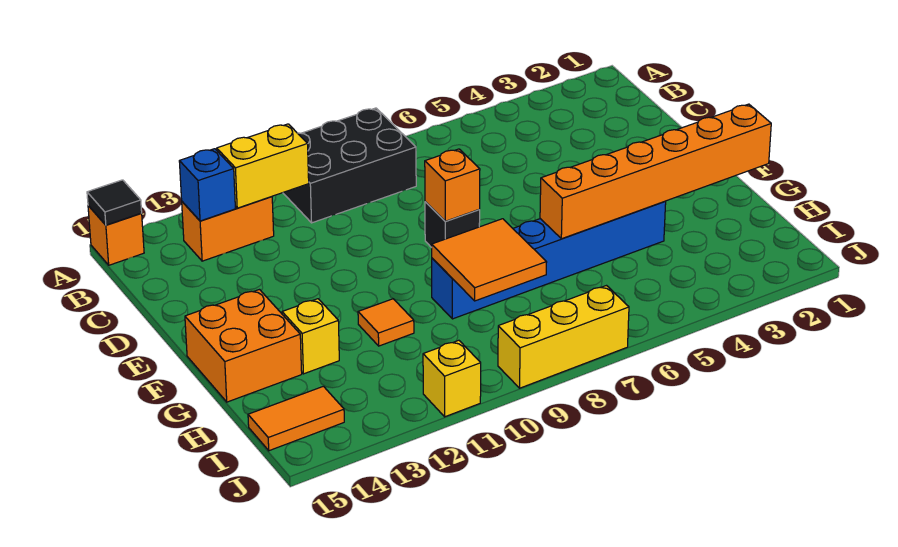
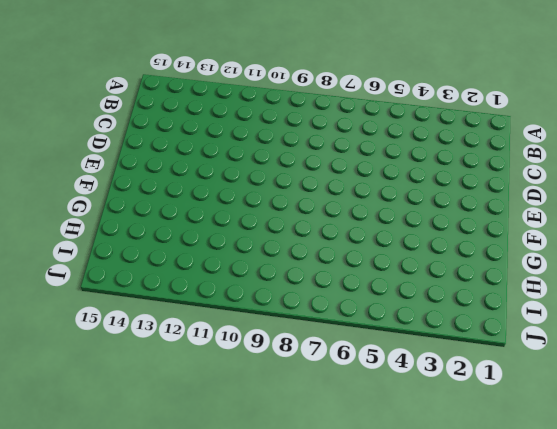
none -> black 2x3 brick [283,108,416,223]
none -> orange 1x1 brick [88,206,144,265]
none -> orange 1x2 brick [182,197,274,261]

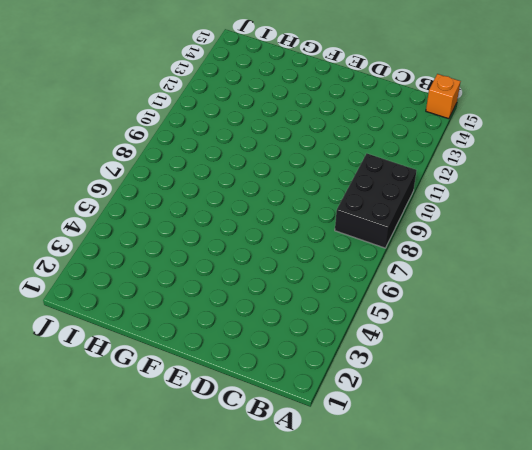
none -> orange 1x2 brick [182,197,274,261]
none -> black 1x1 brick [425,202,480,248]
none -> orange 2x2 brick [185,290,302,402]

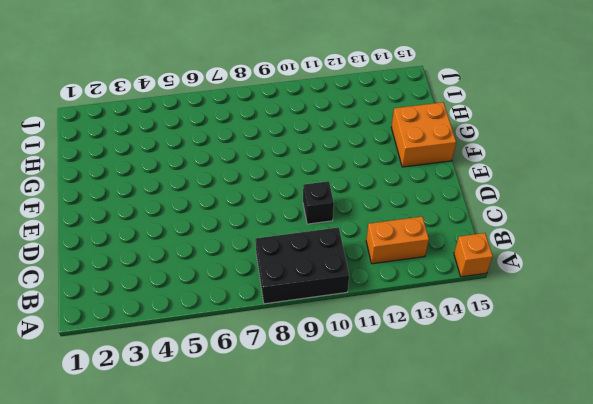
black 1x1 brick [303,181,334,224] -> black 1x1 brick moved to [425,202,480,248]
none -> blue 1x6 brick [432,202,666,319]
none -> orange 1x1 tile [358,299,414,346]
none -> yellow 1x1 brick [282,299,339,374]

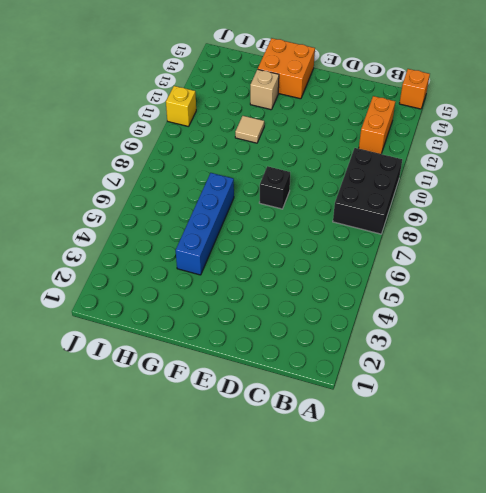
blue 1x4 brick [176,173,234,275] -> blue 1x6 brick [432,202,666,319]
tan 1x1 tile [235,116,264,143] -> orange 1x1 tile [358,299,414,346]
tan 1x1 brick [250,69,279,110] -> yellow 1x1 brick [282,299,339,374]
none -> orange 1x2 tile [248,386,344,451]
none -> yellow 1x3 brick [498,286,629,388]
none -> black 1x1 tile [87,180,142,225]

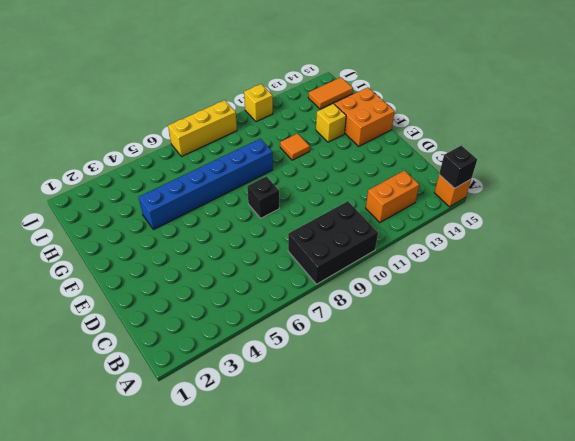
black 1x1 brick [439,145,477,188] -> black 1x1 tile [87,180,142,225]
none -> yellow 1x2 brick [217,124,309,208]
none -> blue 1x1 brick [179,149,235,221]
none -> orange 1x1 brick [425,149,480,221]

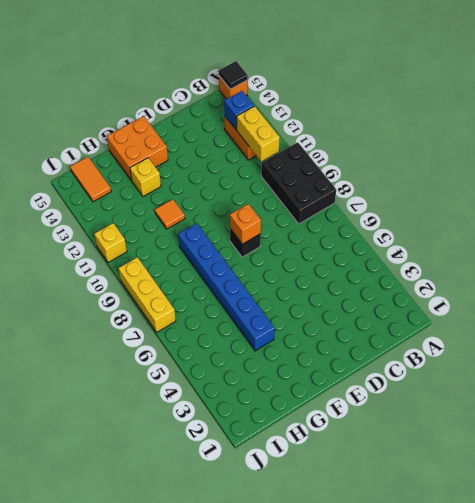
none -> orange 1x6 brick [540,104,771,239]
none -> orange 2x2 tile [432,219,547,301]

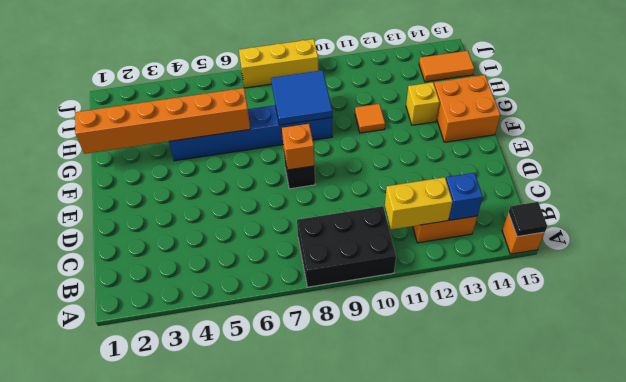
blue 2x2 tile [271,70,332,125] -> orange 2x2 tile [432,219,547,301]
none -> yellow 1x1 brick [423,340,481,417]

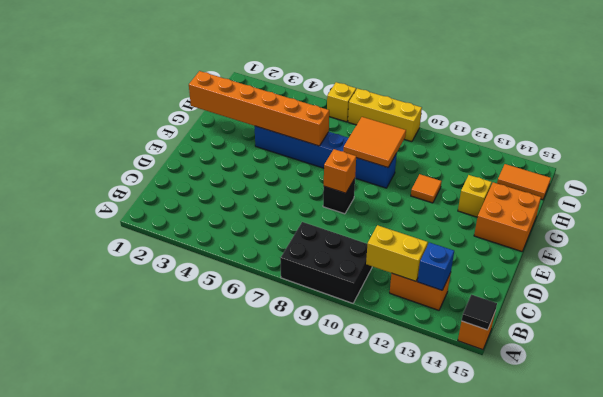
yellow 1x1 brick [327,82,356,122] -> yellow 1x1 brick moved to [423,340,481,417]

